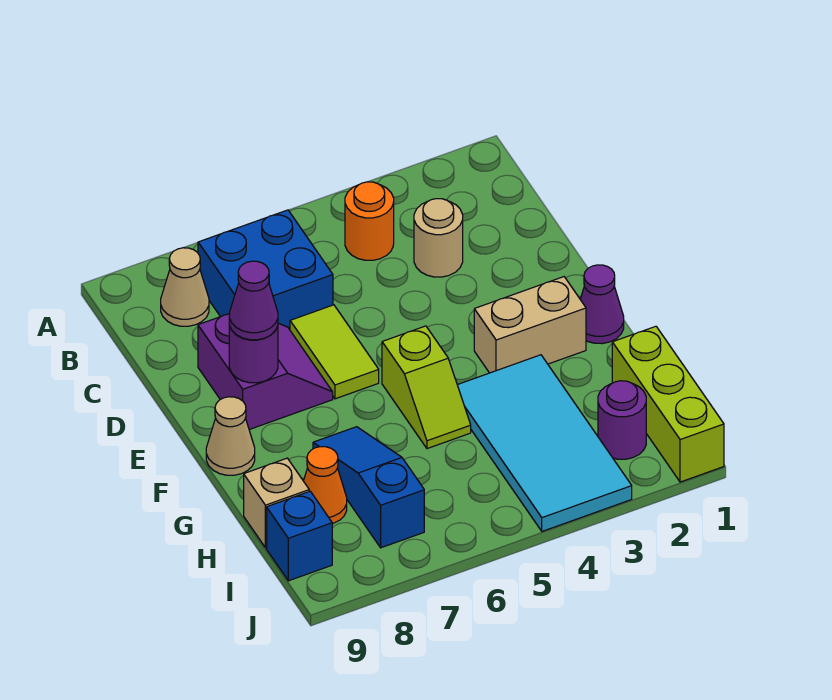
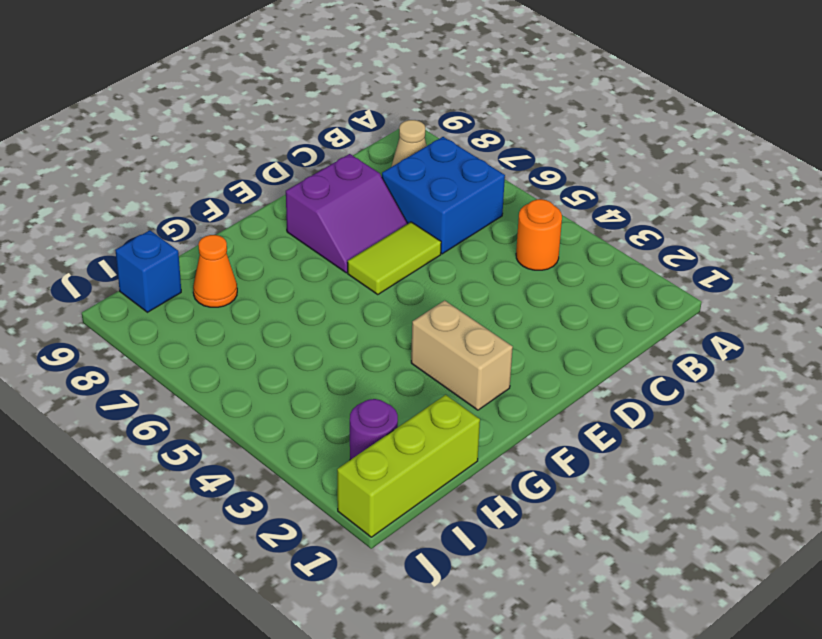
none -> tan 1x1 round brick [414,199,463,277]
none -> purple 1x1 cone [580,265,624,344]
none -> lime 1x2 slope [382,326,471,449]

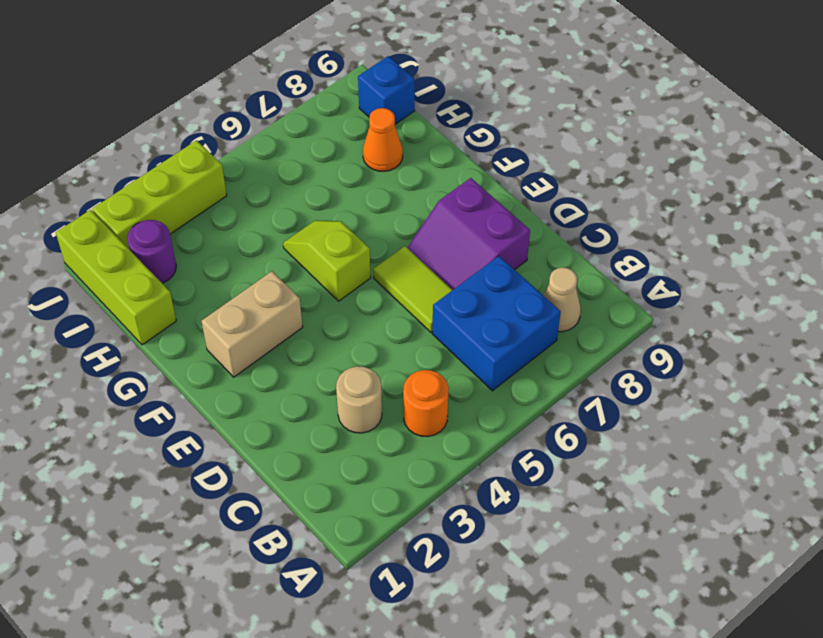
lime 1x3 brick [92,140,227,250] -> cyan 2x4 tile [458,355,632,531]
none -> purple 1x1 cone [580,265,624,344]
none -> tan 1x1 cone [206,397,255,475]
none -> blue 1x3 slope [313,427,424,548]

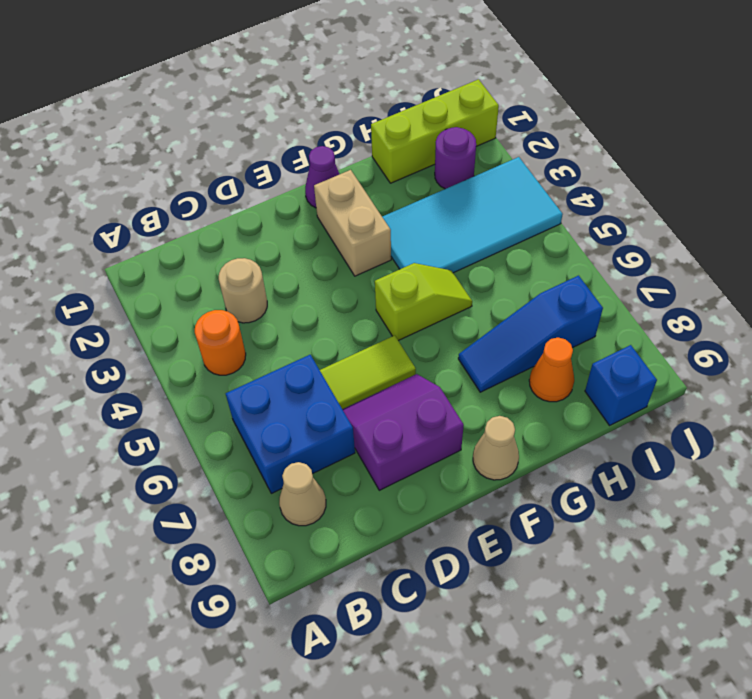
none -> tan 1x1 brick [244,458,309,548]
none -> purple 1x1 round brick [229,326,278,383]
none -> purple 1x1 cone [229,261,278,340]

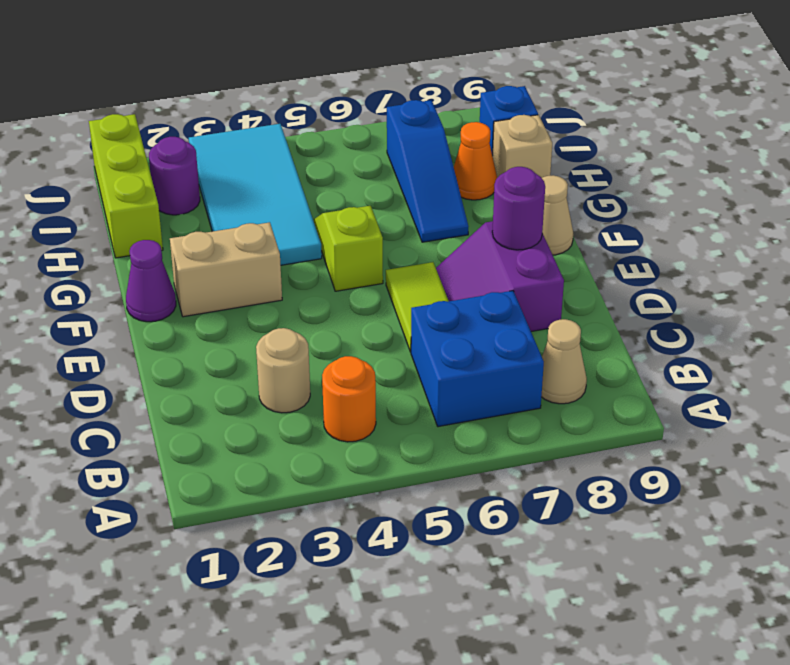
none -> purple 1x1 cone [229,261,278,340]

